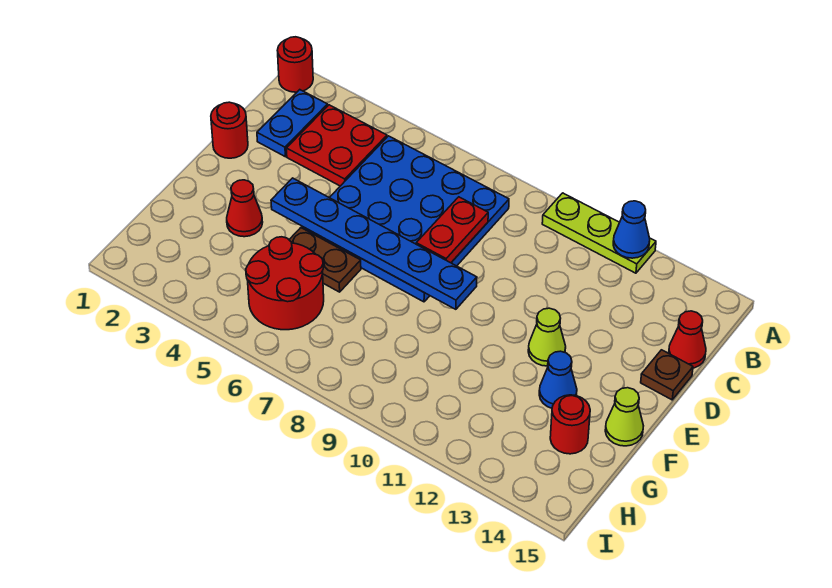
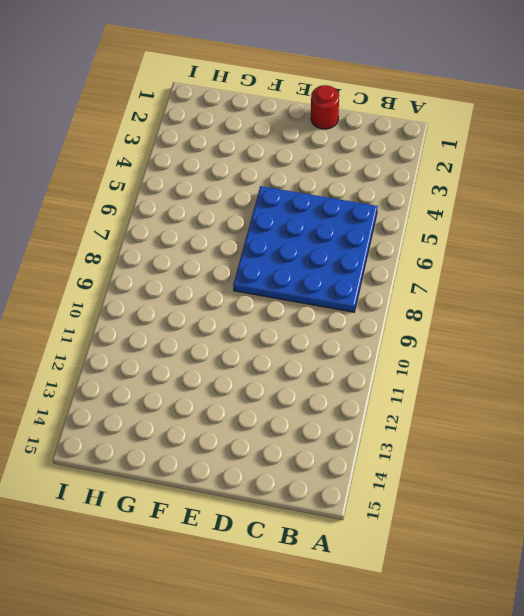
none -> red 1x1 round brick [277,37,313,92]
none -> lime 1x3 plate [542,193,656,273]
none -> blue 1x2 plate [257,90,328,157]

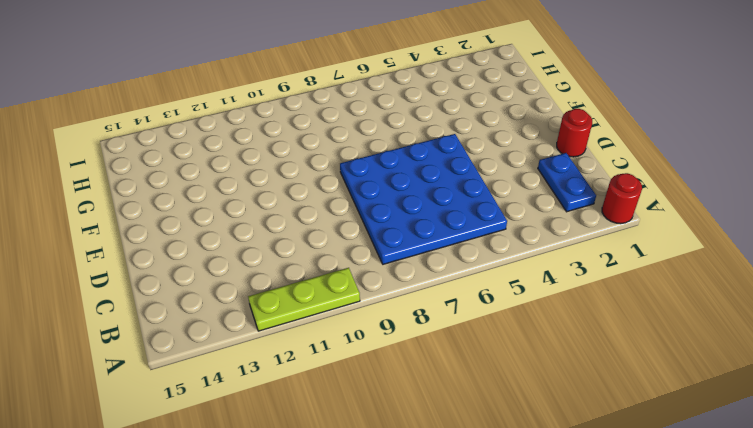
none -> red 2x2 plate [286,105,387,186]
none -> red 1x1 cone [669,311,706,368]
none -> brown 1x1 plate [641,350,693,400]

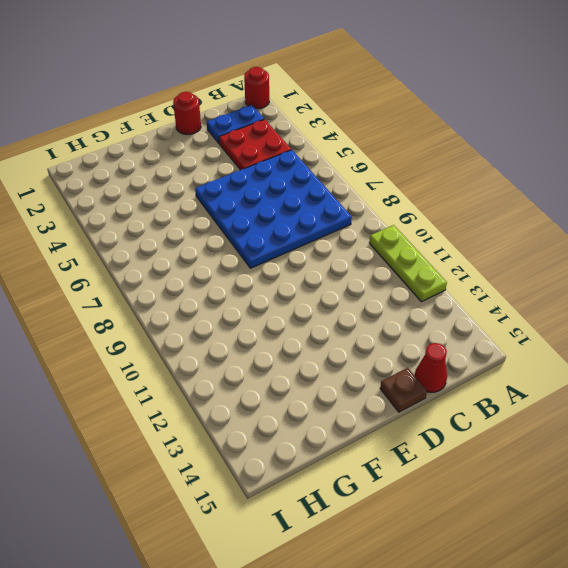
none -> lime 1x1 cone [528,308,566,366]
none -> red 1x1 cone [227,180,263,237]
none -> brown 1x2 plate [289,228,361,292]

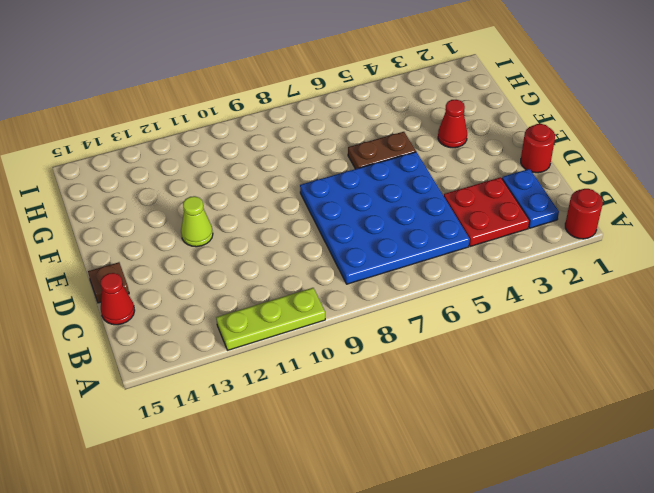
none -> blue 1x1 cone [539,351,577,408]
none -> lime 1x1 cone [605,388,643,446]
none -> red 2x2 round brick [246,237,324,330]

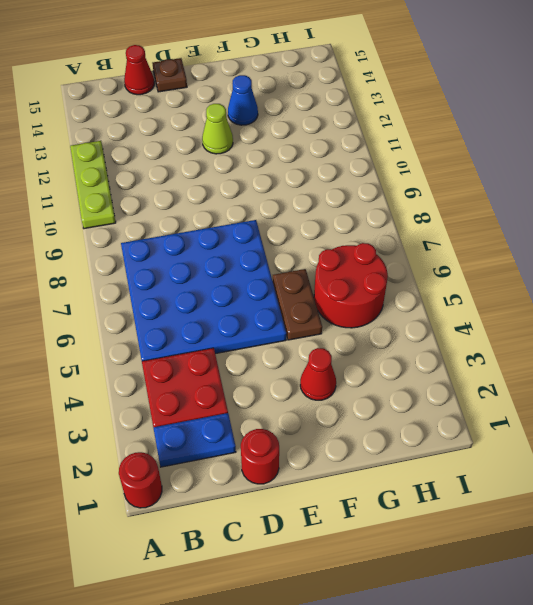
none -> lime 1x1 cone [605,388,643,446]
none -> red 1x1 round brick [550,395,590,454]
none -> blue 1x1 cone [613,201,650,258]

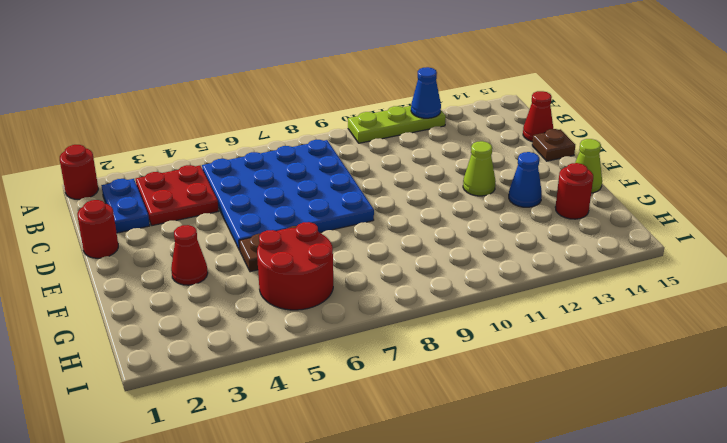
none -> red 1x2 plate [416,197,488,263]
none -> blue 1x6 plate [271,178,477,309]

